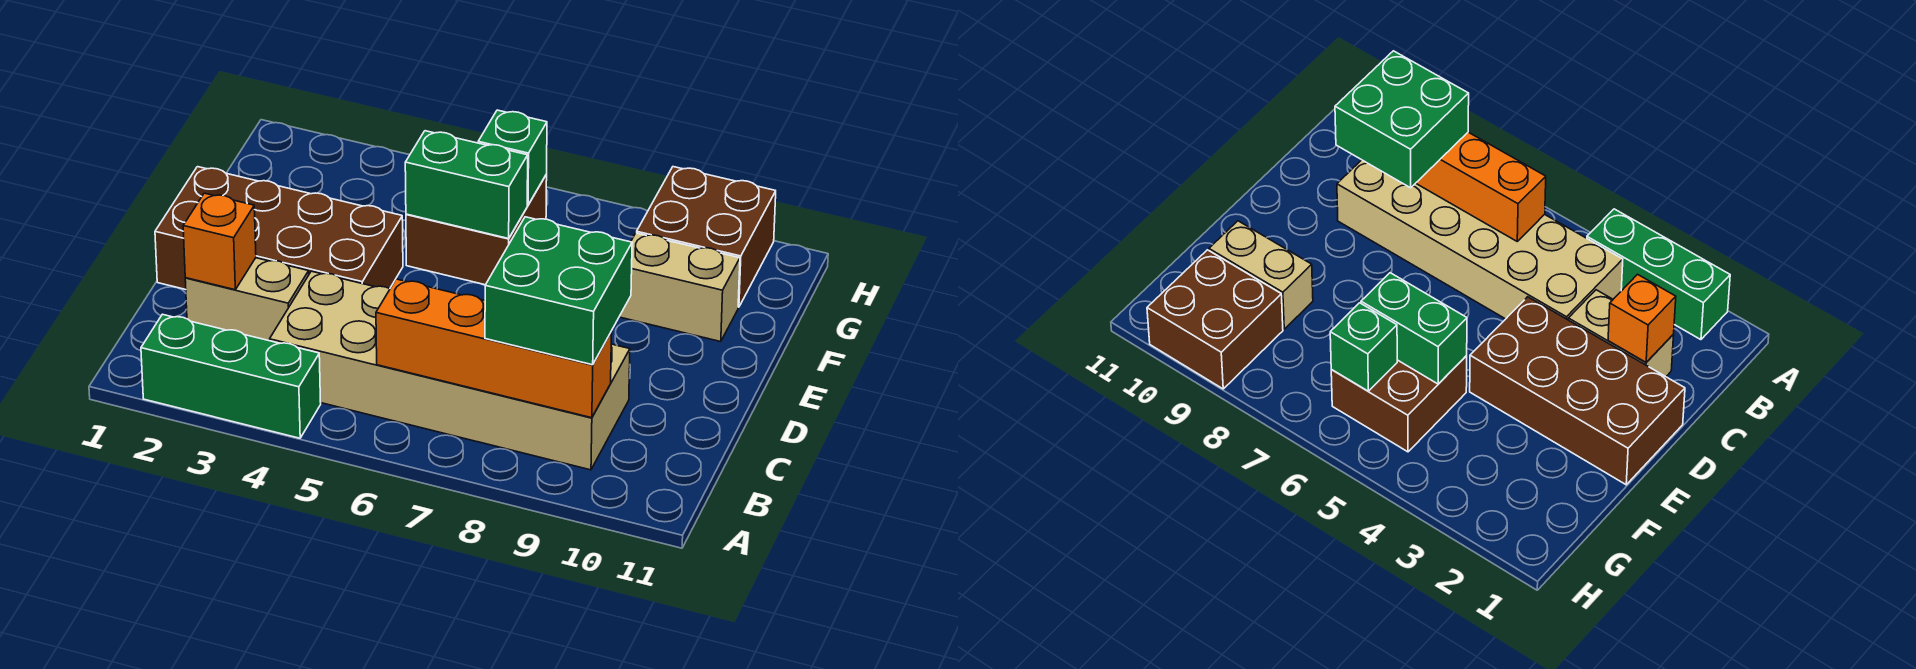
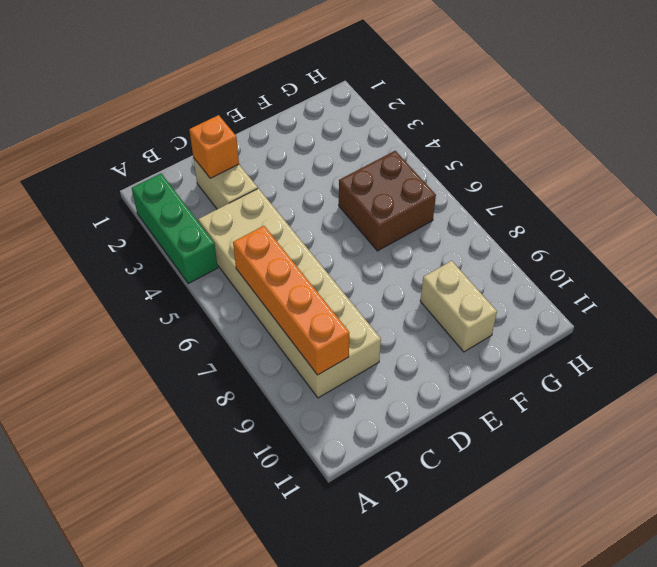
none -> brown 2x4 brick [155,167,403,290]
none -> brown 2x2 brick [637,167,776,307]
none -> green 1x2 brick [405,131,528,239]

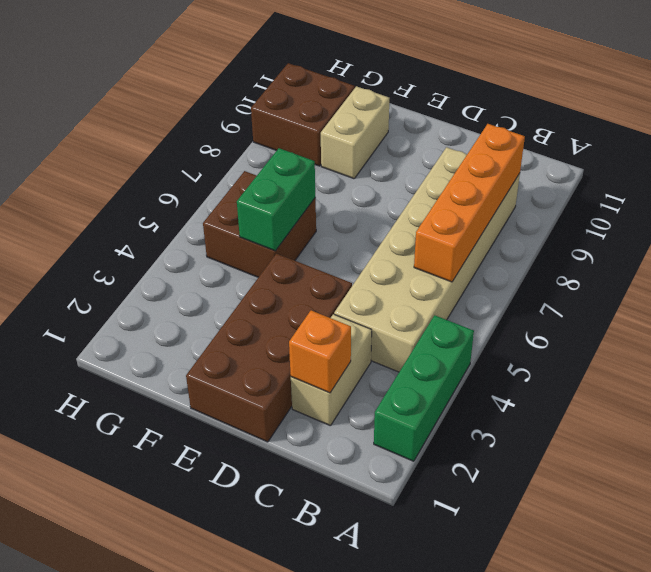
none -> green 1x1 brick [478,110,547,205]
none -> green 2x2 brick [485,217,632,365]

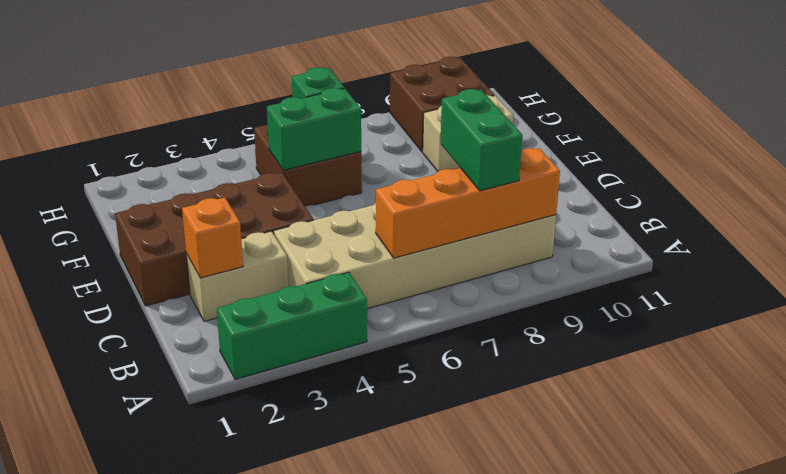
green 1x2 brick [441,89,522,191] -> green 2x2 brick [485,217,632,365]

